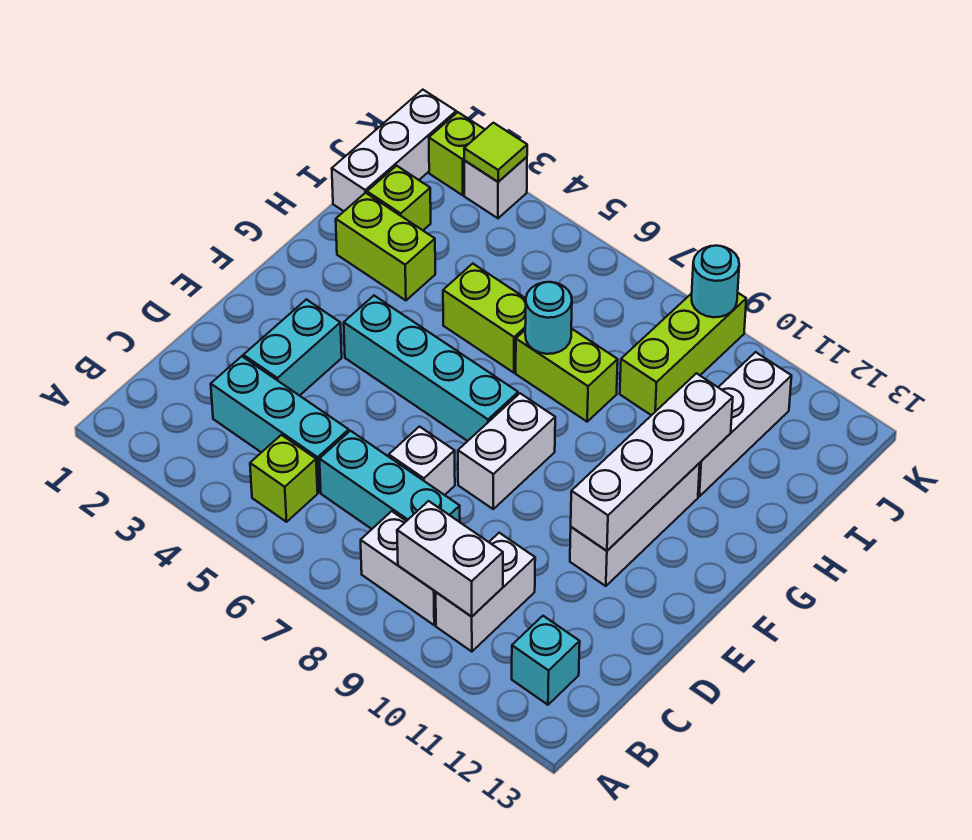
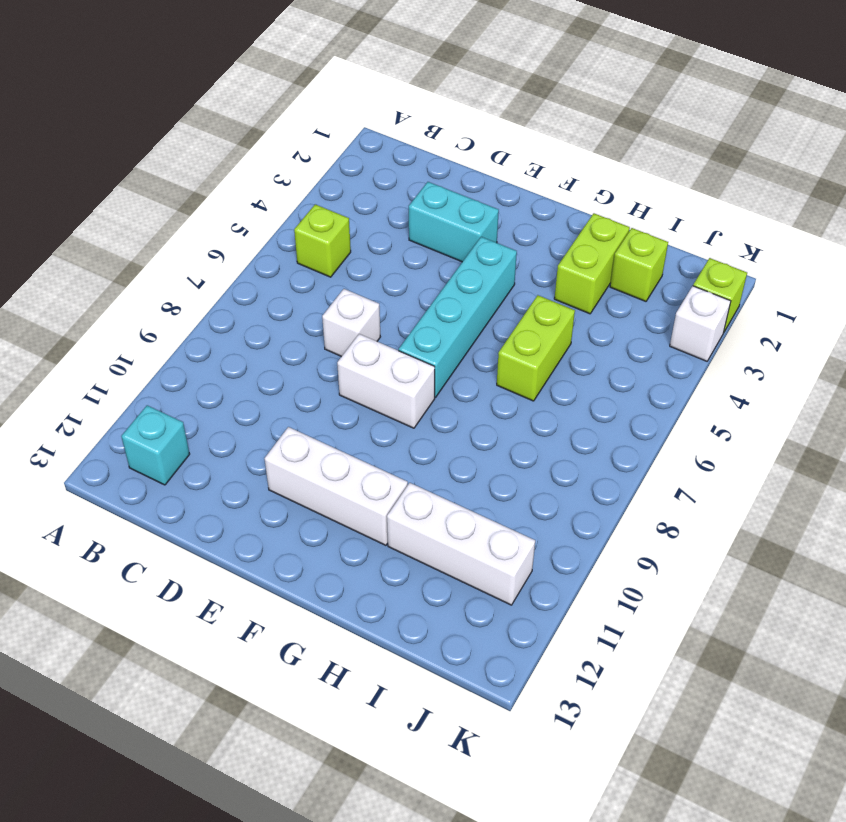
none -> white 1x2 brick [361,511,436,625]
none -> white 1x2 brick [436,533,535,652]
none -> cyan 1x3 brick [211,356,349,492]

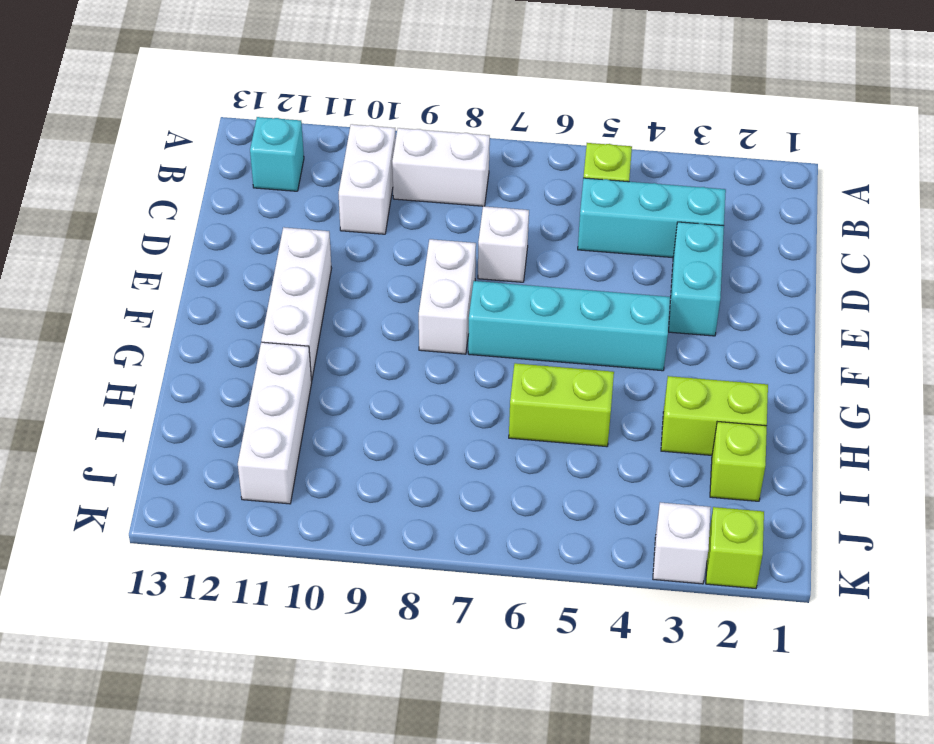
none -> cyan 1x3 brick [319,431,460,529]
none -> lime 1x2 brick [516,329,618,422]
none -> white 1x3 brick [332,90,456,211]

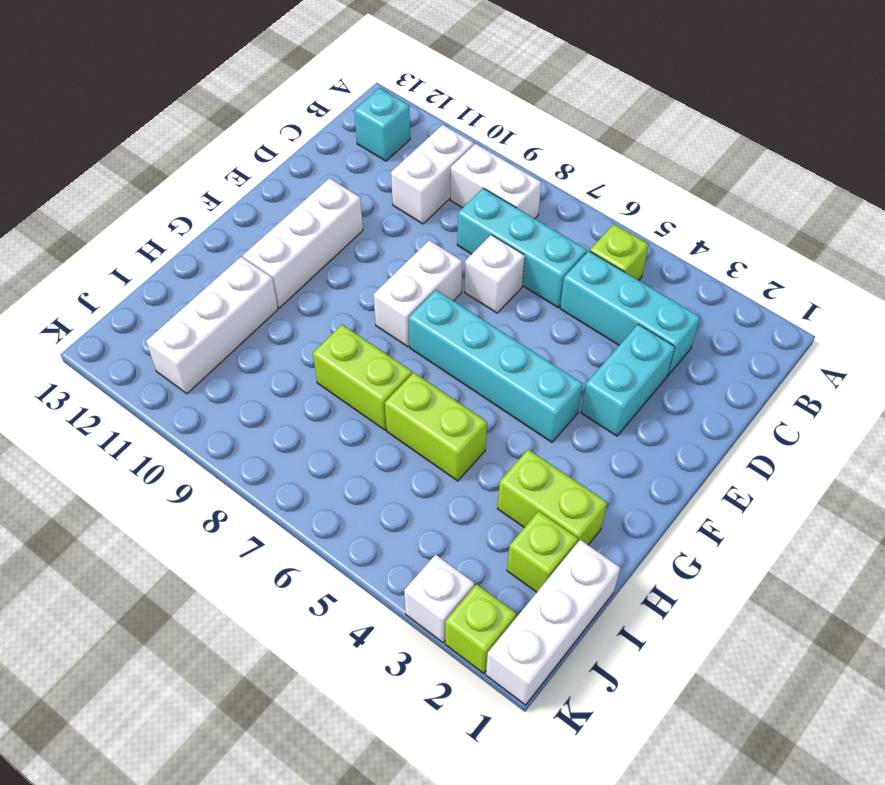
none -> lime 1x3 brick [620,293,746,415]
none -> white 1x2 brick [397,501,503,617]
none -> white 1x4 brick [571,373,733,551]

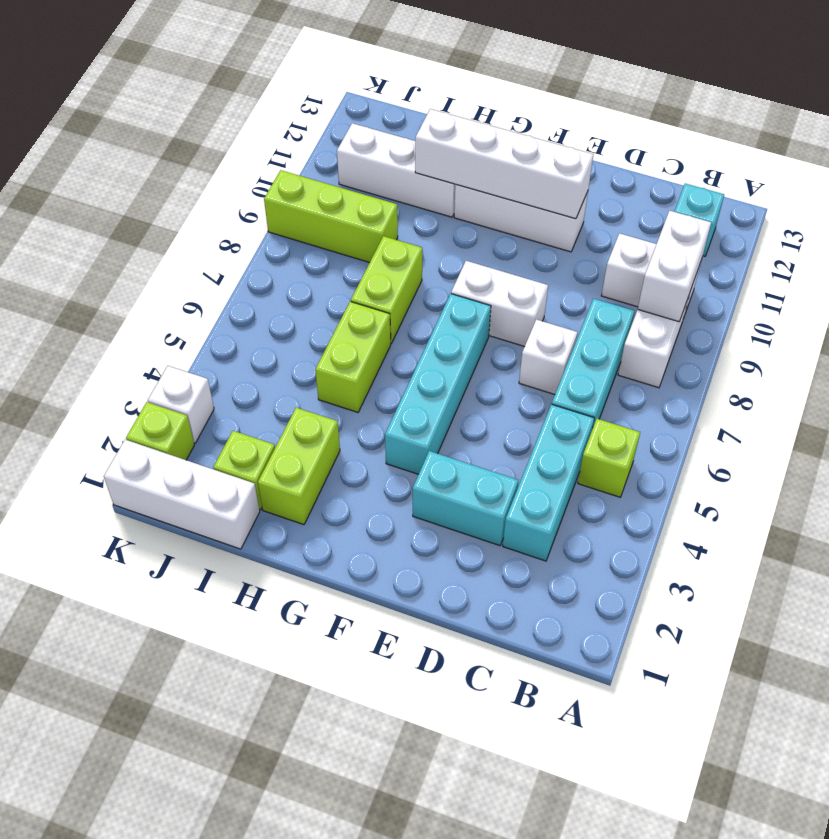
none -> cyan 1x1 round brick [525,282,572,354]
none -> lime 1x1 tile [464,123,527,182]
none -> cyan 1x1 round brick [692,246,739,317]

